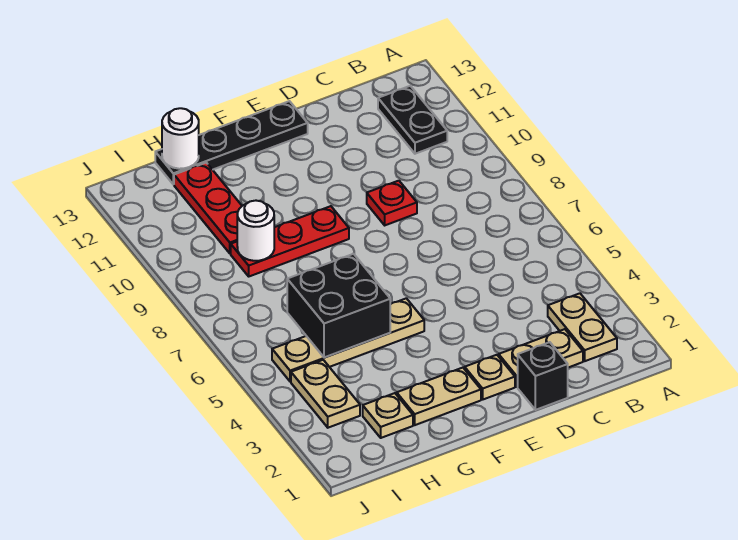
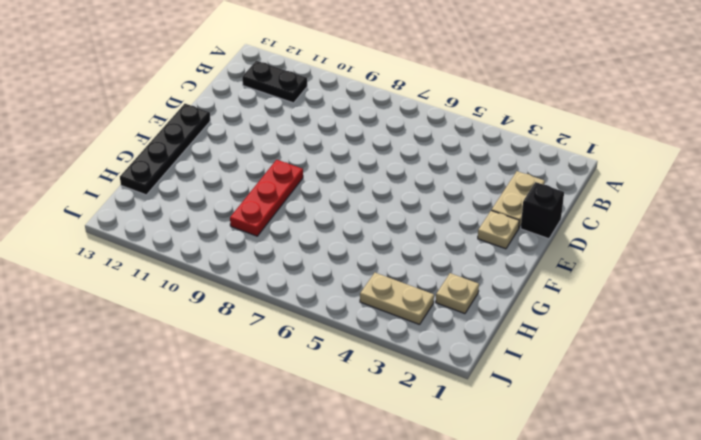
none -> tan 1x2 plate [548,293,617,361]
none -> red 1x1 plate [367,181,417,225]
none -> tan 1x2 plate [397,368,481,425]

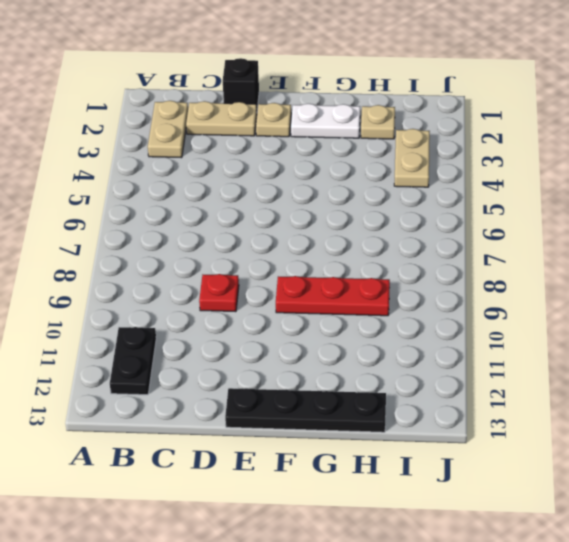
white 1x2 plate [291,104,360,138] -> tan 1x2 plate [397,368,481,425]
none -> tan 1x4 plate [272,298,424,382]
none -> red 1x3 plate [174,163,242,253]
none -> black 2x2 brick [287,254,390,358]

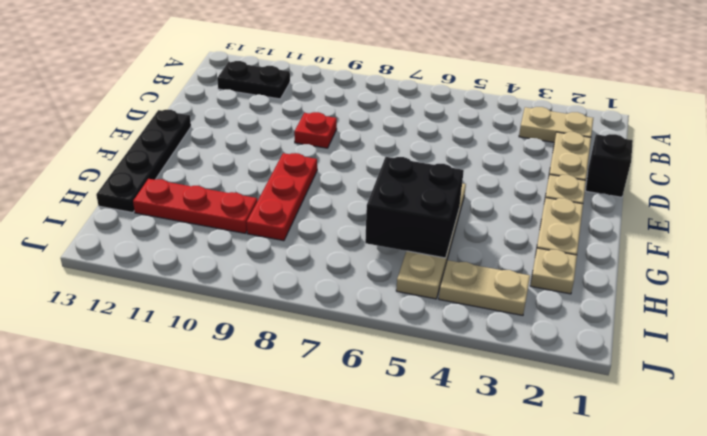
none -> white 1x1 round brick [237,201,274,261]
none -> white 1x1 round brick [162,108,199,169]

